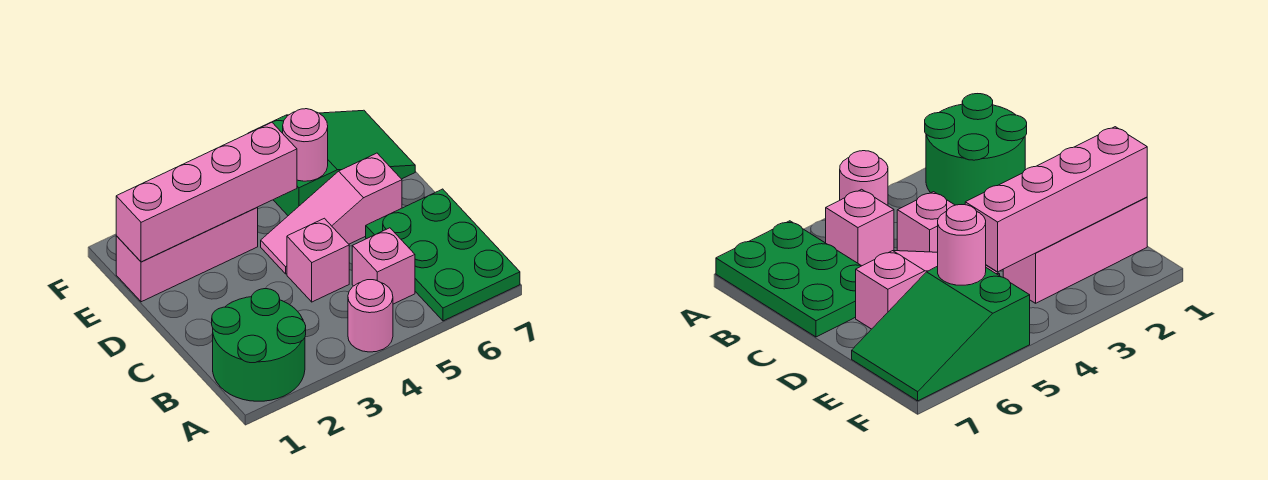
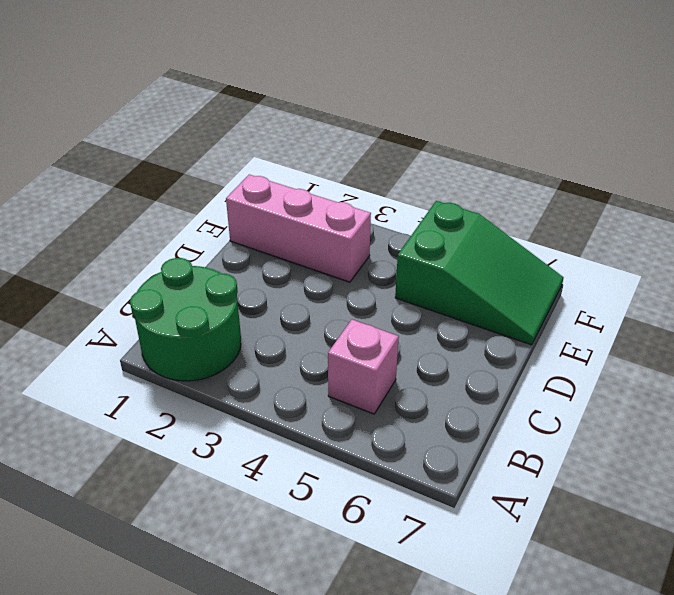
none -> pink 1x1 round brick [348,280,393,352]
none -> green 2x3 plate [366,189,520,321]

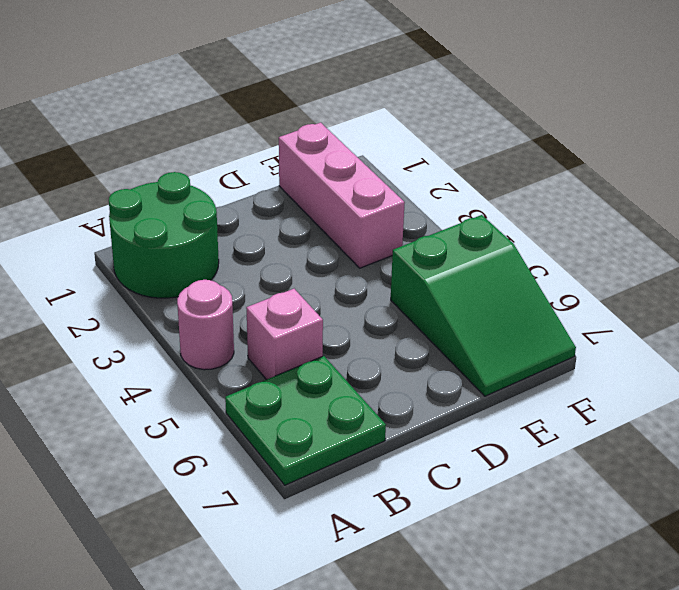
green 2x2 plate [225,356,386,485] -> green 2x3 plate [366,189,520,321]
none -> pink 1x1 brick [287,218,349,302]
none -> pink 1x3 slope [261,153,402,274]

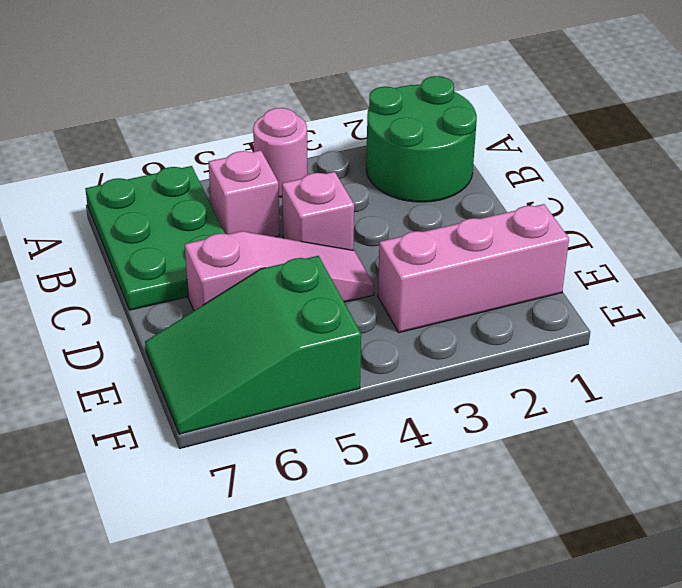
none -> pink 1x4 brick [116,123,297,262]
none -> pink 1x1 round brick [283,109,328,181]

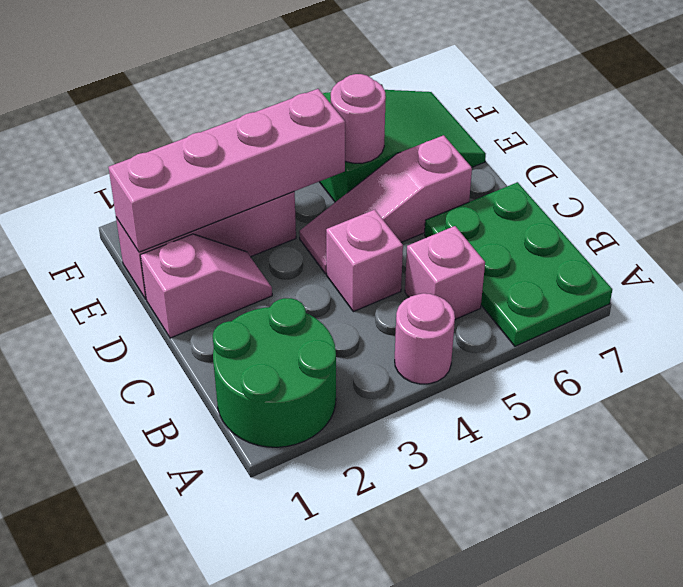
pink 1x2 slope [140,234,272,338] -> none

